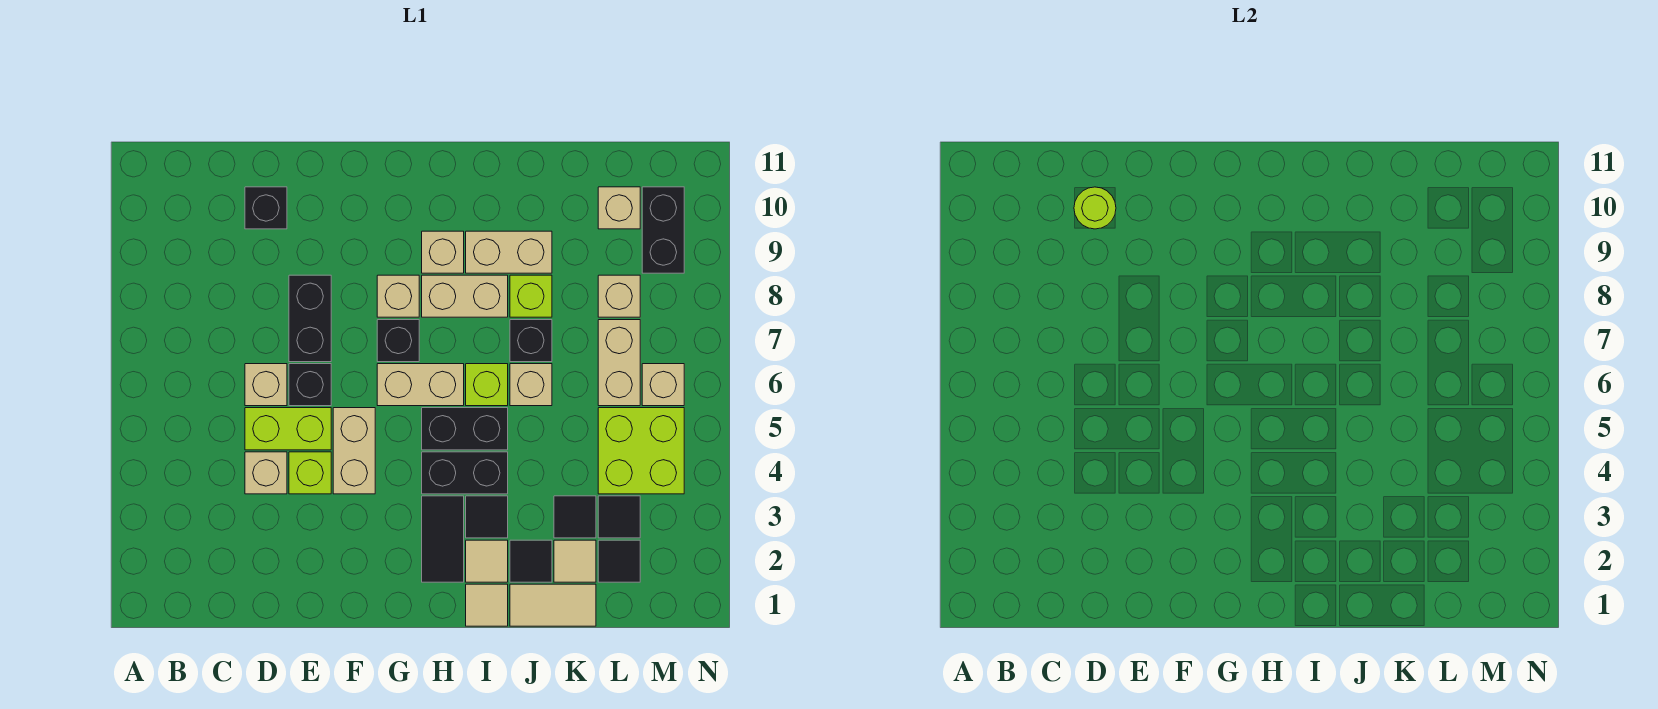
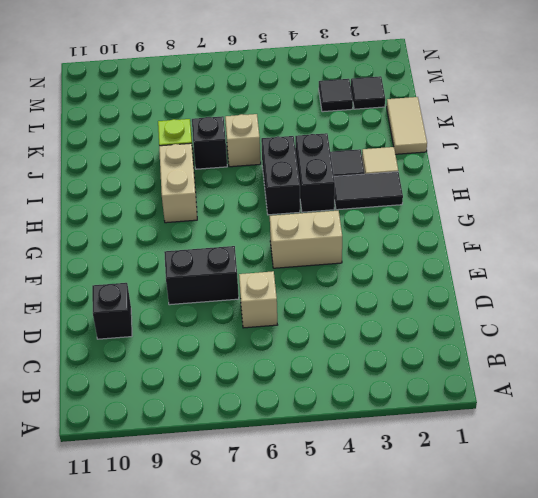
none -> tan 1x1 brick [245,452,287,494]
none -> lime 1x2 brick [245,408,331,450]
none -> lime 1x1 brick [289,452,331,494]
none -> black 1x1 brick [289,364,331,406]

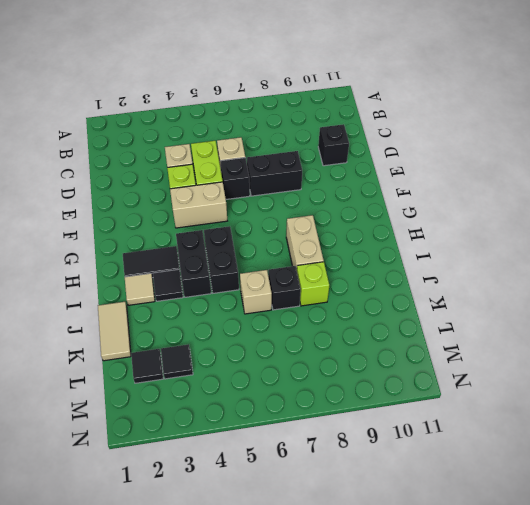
none -> tan 1x2 brick [377,364,464,406]
none -> black 1x1 brick [377,320,419,362]
none -> tan 1x1 brick [377,275,419,317]
none -> tan 1x1 brick [422,231,464,273]

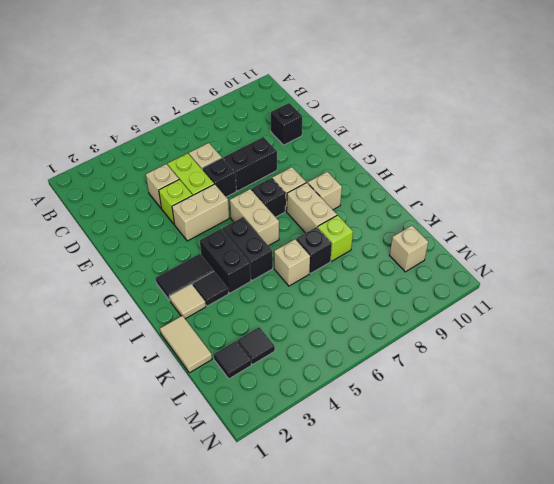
none -> tan 1x1 tile [466,584,508,626]
none -> lime 1x1 brick [466,364,508,406]
none -> tan 1x2 brick [466,231,552,273]
none -> black 1x1 tile [510,540,552,582]

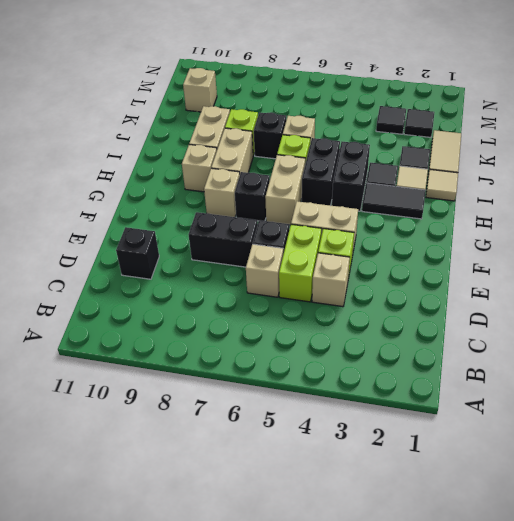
none -> tan 1x1 tile [554,540,596,582]
none -> black 1x1 tile [554,496,596,538]
none -> lime 2x2 brick [598,408,684,494]
none -> tan 1x2 brick [598,320,640,406]

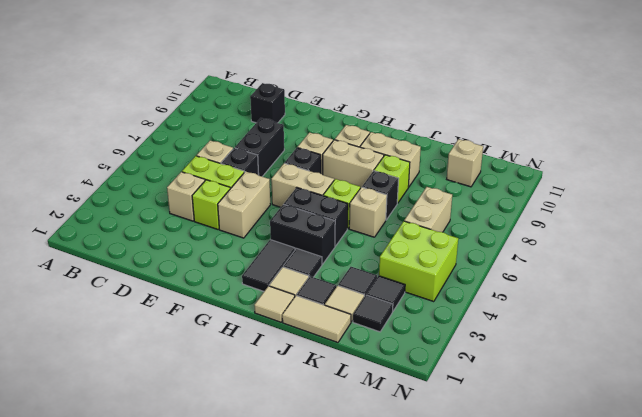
none -> tan 1x1 brick [598,275,640,317]
none -> tan 1x1 brick [642,364,684,406]
none -> black 1x2 brick [642,187,684,273]
none -> lime 1x1 round brick [1074,187,1116,229]

